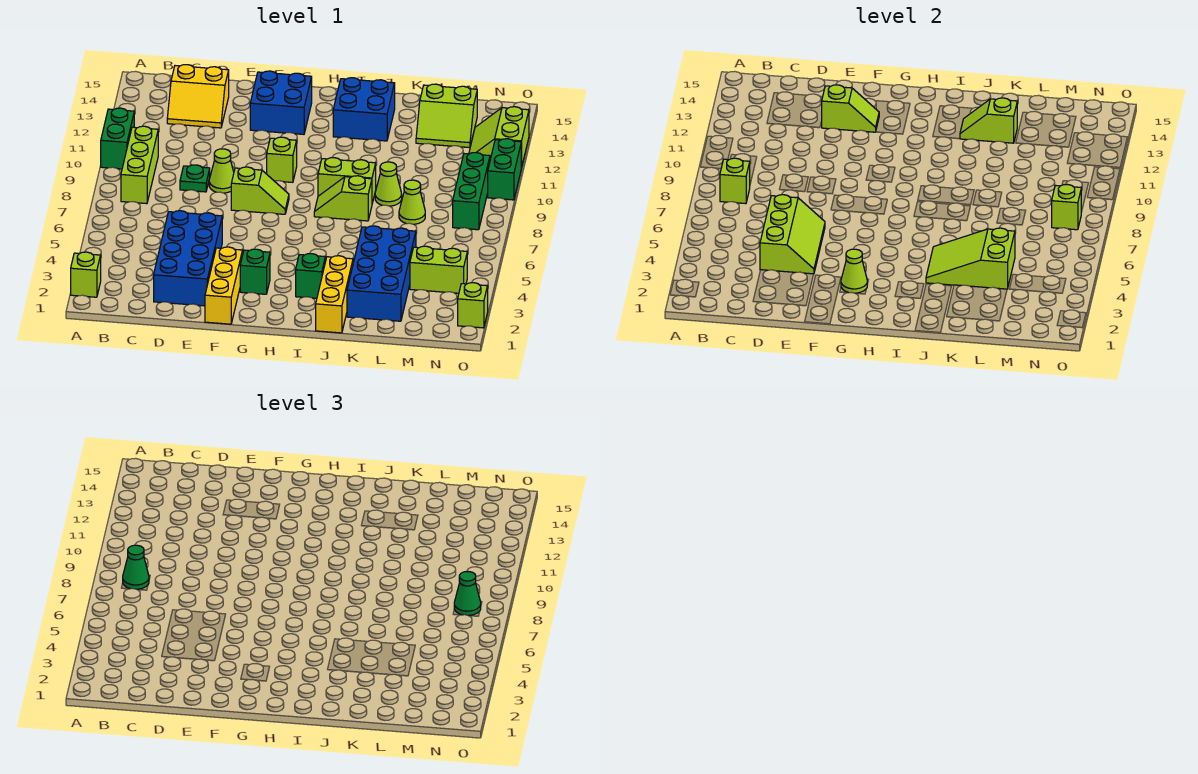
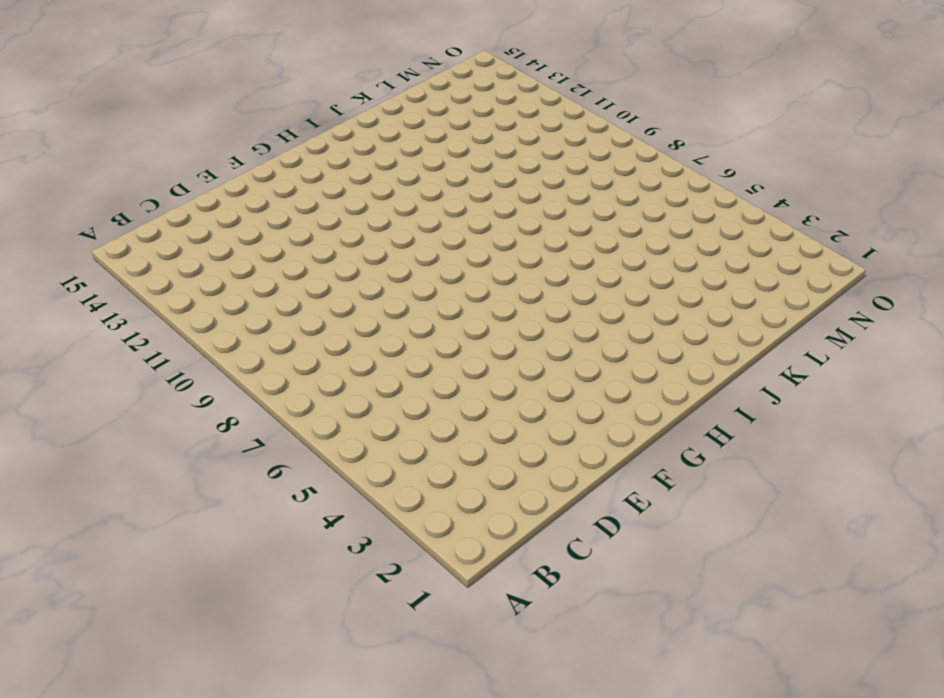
none -> lime 1x1 brick [71,252,101,297]
none -> green 1x2 brick [101,108,134,169]
none -> lime 1x3 brick [121,126,158,204]
none -> yellow 2x2 slope [167,65,229,128]

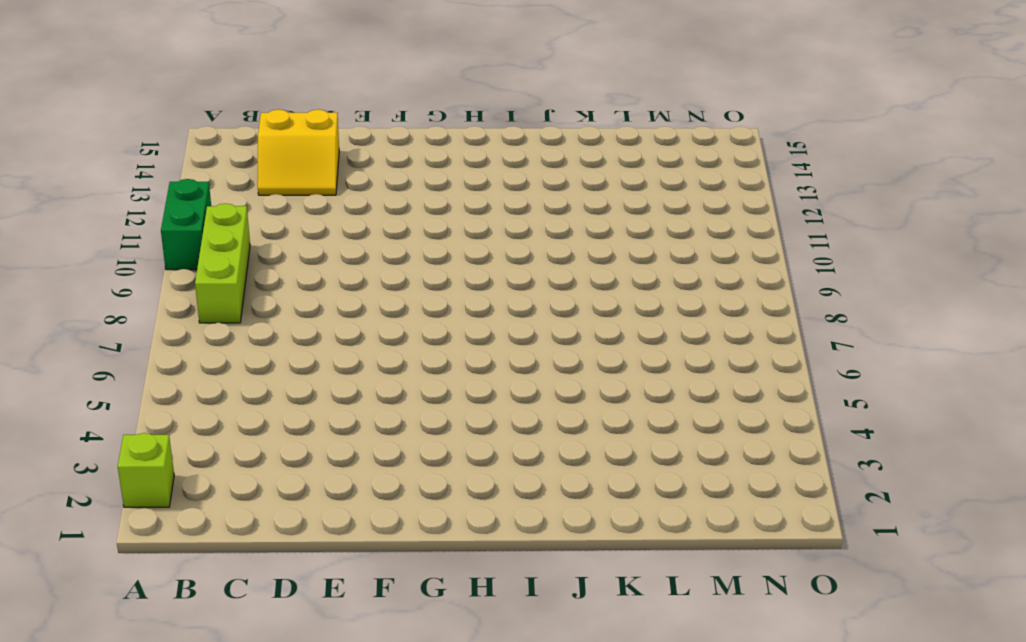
none -> blue 2x4 brick [154,211,222,306]
none -> green 1x1 plate [180,165,210,192]
none -> lime 1x1 cone [209,149,234,193]
none -> yellow 1x3 brick [205,247,242,324]

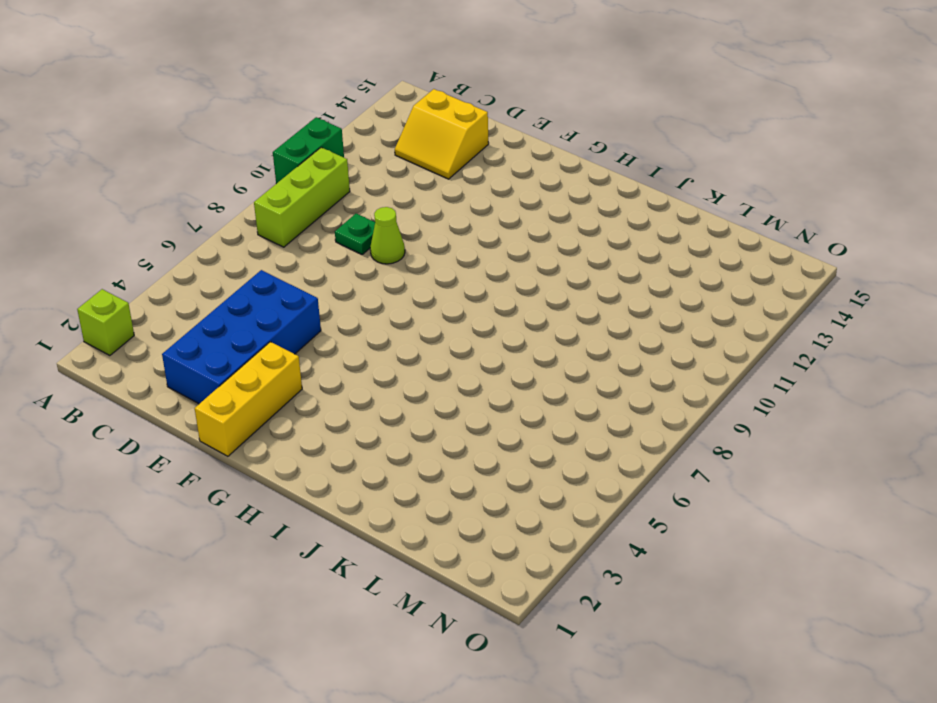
none -> lime 1x2 slope [231,167,289,214]
none -> blue 2x2 brick [250,71,312,134]
none -> green 1x1 brick [240,249,270,294]
none -> lime 1x1 brick [267,137,297,182]

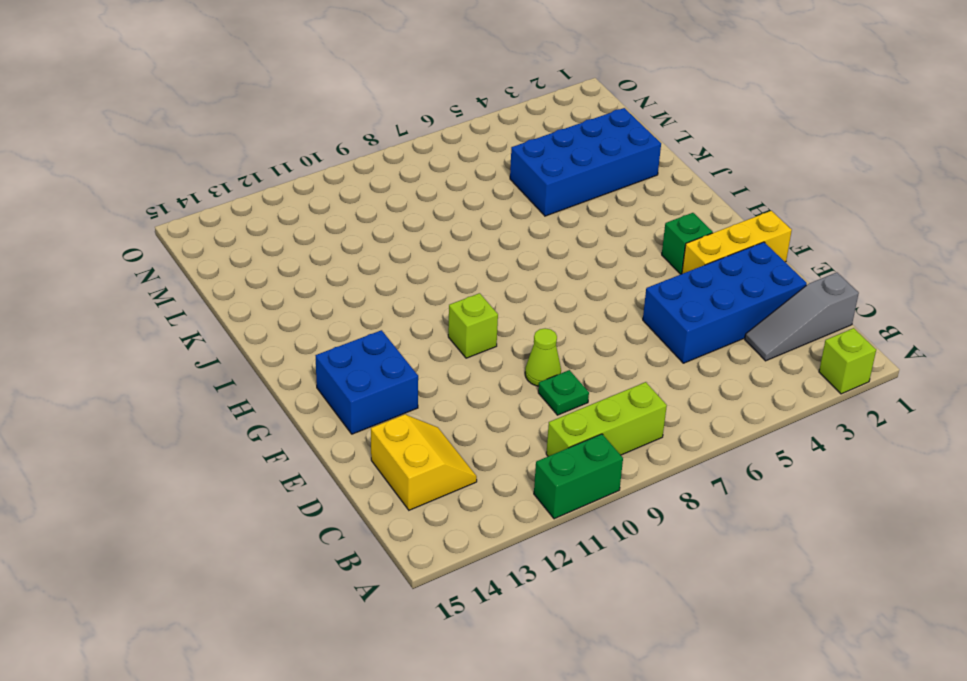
grey 1x3 slope [745,272,859,361] -> none
none -> lime 1x2 slope [231,167,289,214]
none -> green 1x1 brick [296,254,325,298]
none -> lime 1x2 slope [314,176,372,221]
none -> lime 1x2 brick [318,158,376,203]

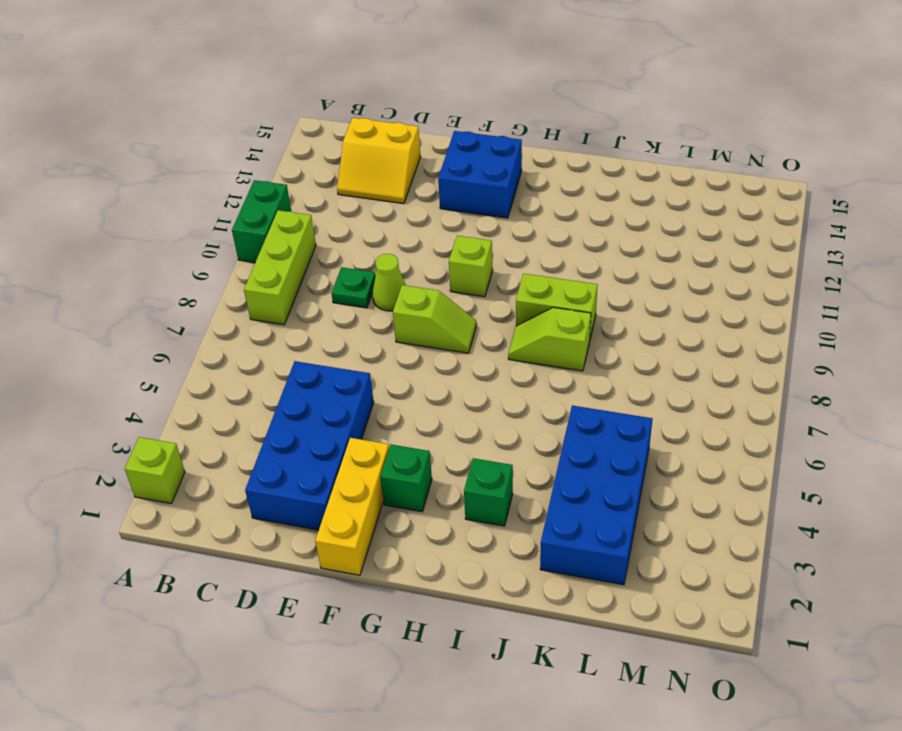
none -> blue 2x2 brick [333,78,395,141]
none -> yellow 1x3 brick [316,256,353,333]
none -> lime 1x1 cone [375,162,402,206]
none -> lime 1x1 cone [399,180,425,224]

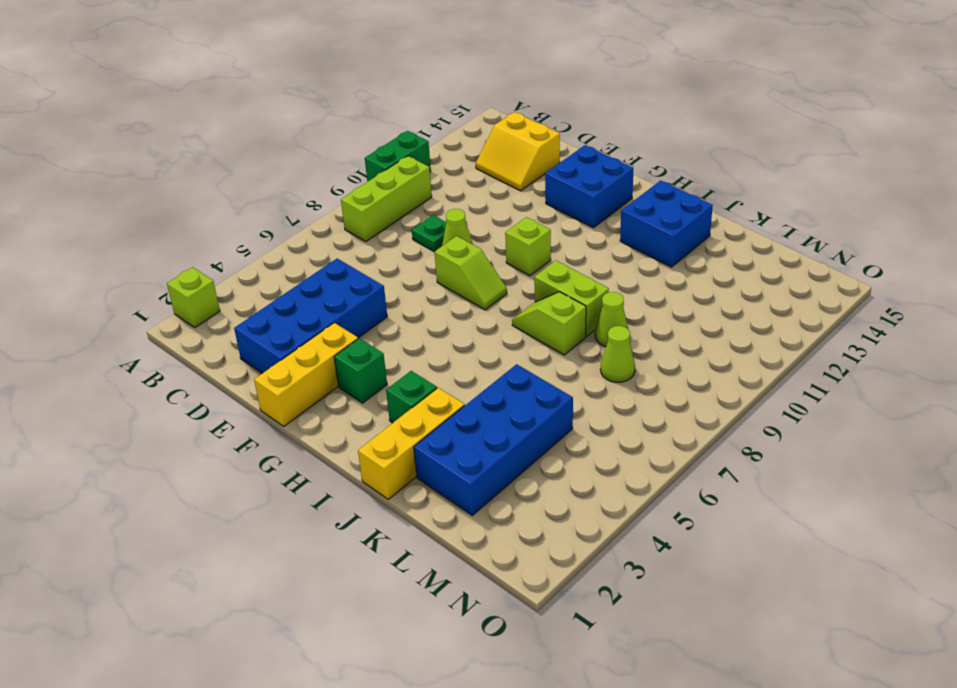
none -> lime 2x2 slope [416,84,477,148]
none -> lime 1x2 brick [410,246,467,293]
none -> green 1x3 brick [453,152,490,230]
none -> lime 2x2 slope [469,107,529,168]

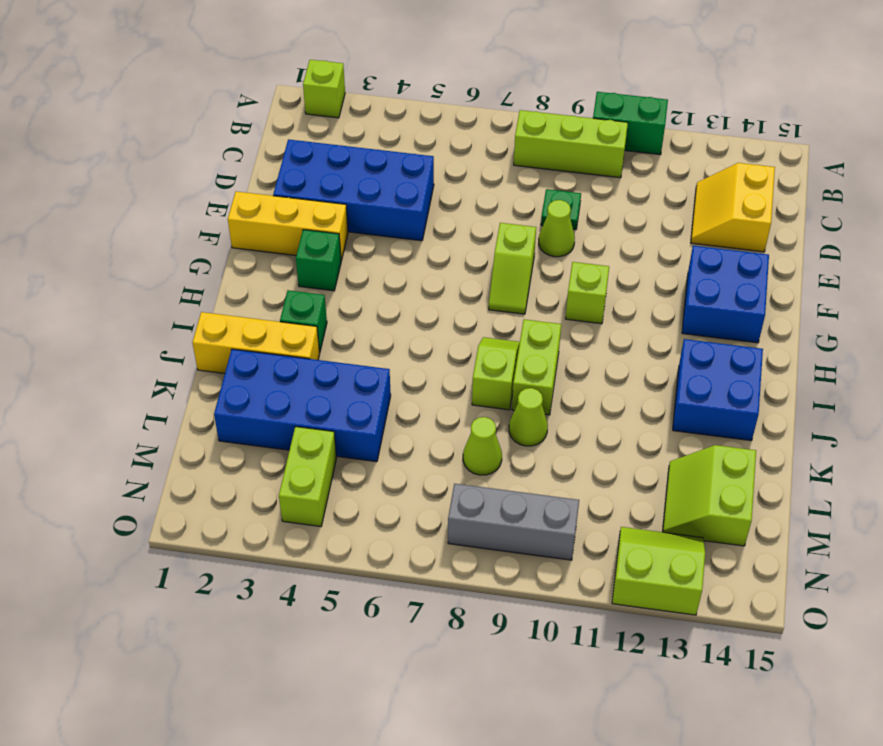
grey 1x3 brick [448,484,579,560] -> green 1x3 brick [453,152,490,230]
none -> lime 1x1 brick [458,283,488,328]
none -> green 1x2 brick [488,139,521,200]
none -> lime 1x1 brick [720,158,750,204]
none -> lime 2x3 slope [760,195,825,274]

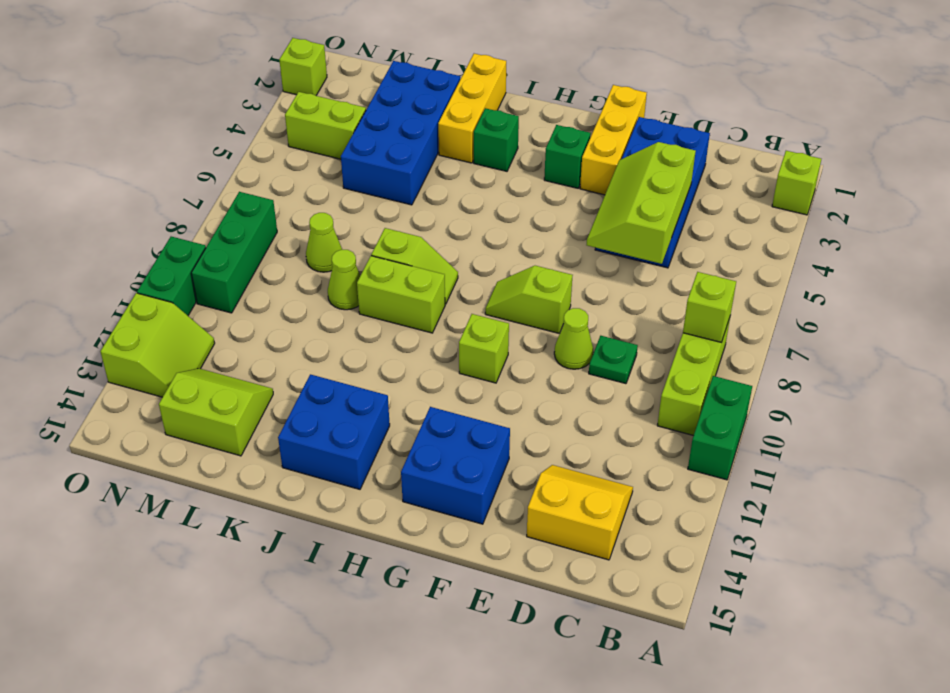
none -> lime 1x2 slope [822,85,879,132]
none -> lime 1x1 cone [841,249,867,293]
none -> lime 2x3 slope [926,228,1015,289]
none -> lime 1x2 slope [960,98,1017,143]

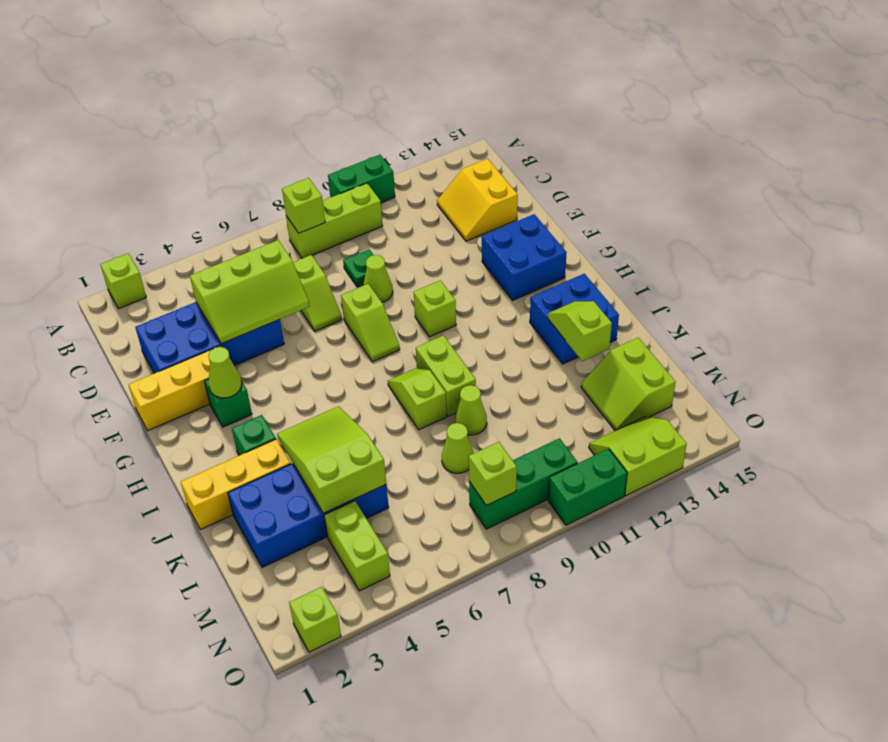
lime 1x2 slope [293,255,342,331] -> lime 1x2 slope moved to [822,85,879,132]
none -> green 1x1 cone [123,545,149,589]
none -> green 1x1 cone [454,572,481,616]

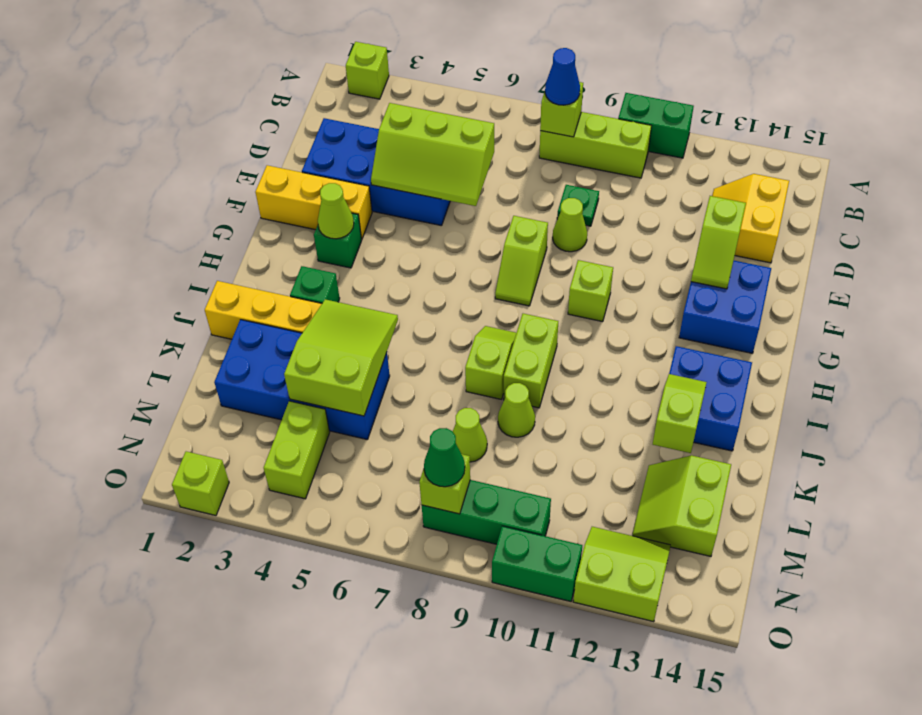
blue 1x1 cone [545,48,580,105] -> green 1x1 cone [123,545,149,589]

